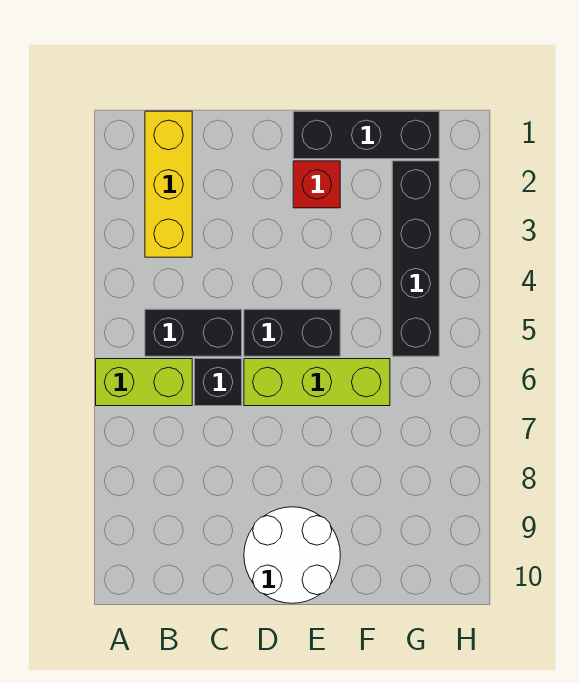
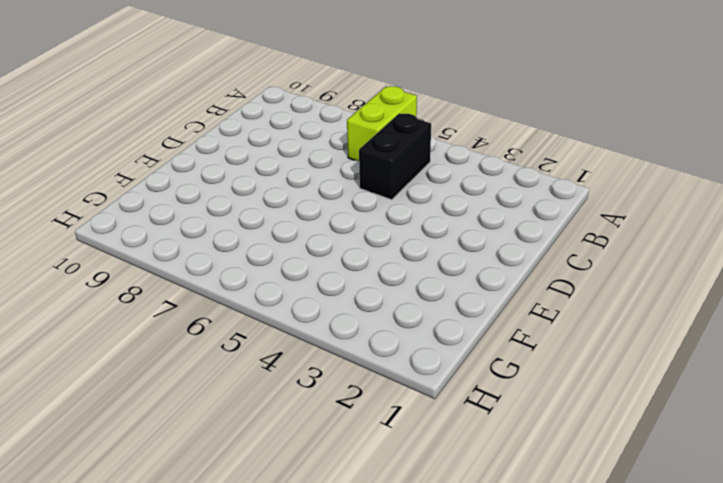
none -> yellow 1x3 brick [145,111,192,257]
none -> black 1x1 brick [195,359,242,406]

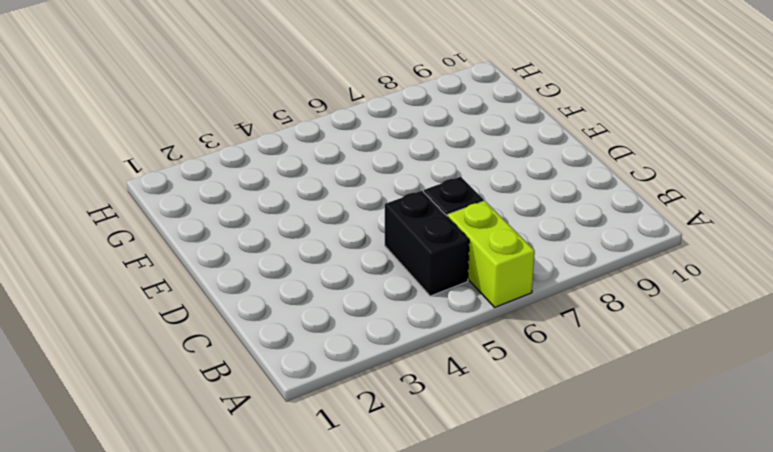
none -> yellow 1x3 brick [145,111,192,257]
none -> black 1x2 brick [244,309,340,356]

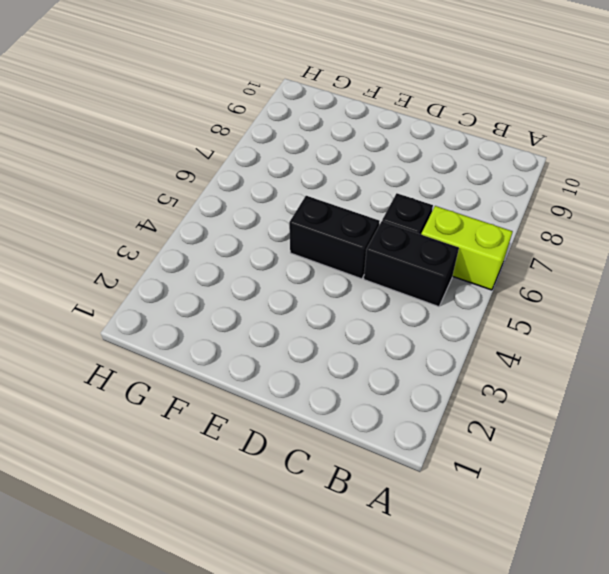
none -> yellow 1x3 brick [145,111,192,257]
none -> lime 1x3 brick [244,359,390,406]

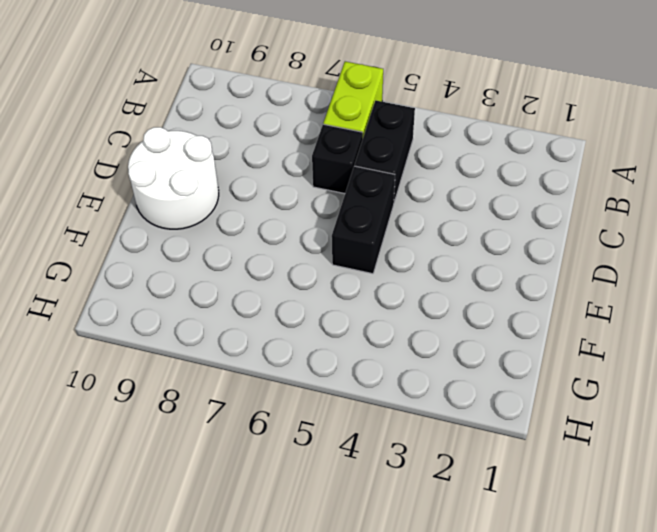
none -> yellow 1x3 brick [145,111,192,257]
none -> lime 1x3 brick [244,359,390,406]

